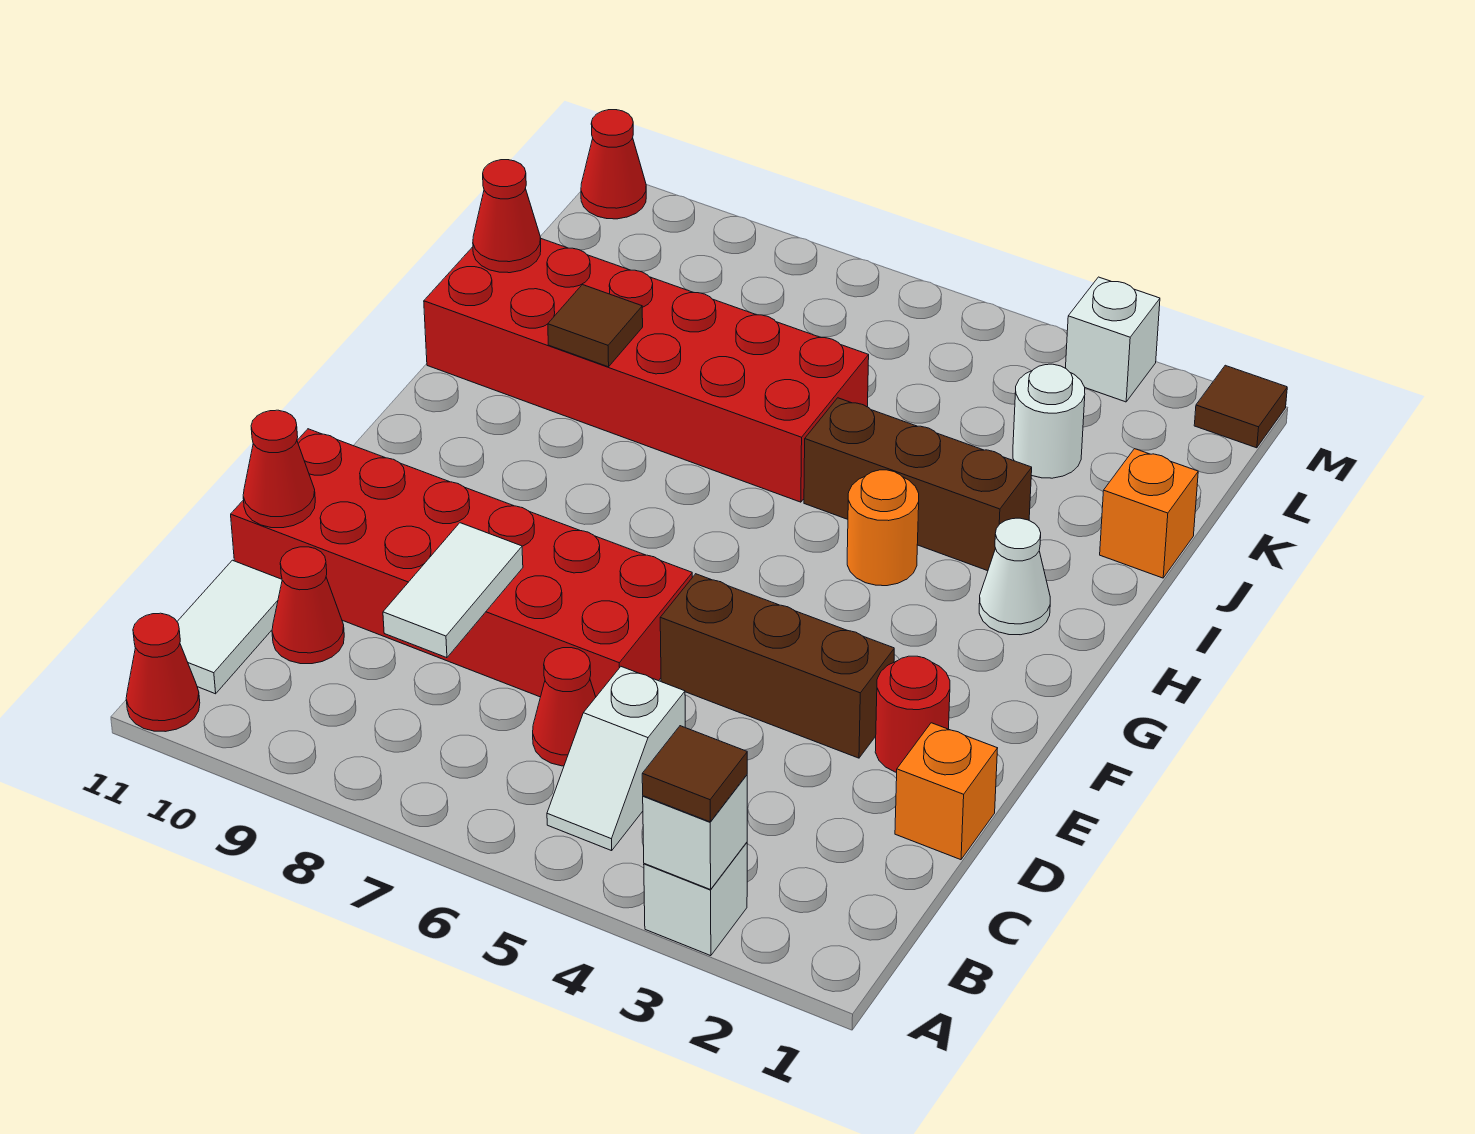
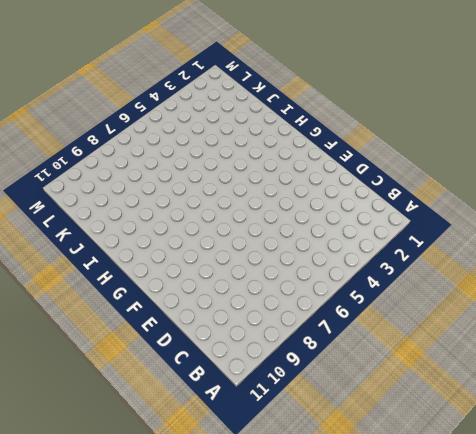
none -> white 1x1 brick [644,842,747,956]
none -> red 1x1 cone [126,613,200,732]
none -> white 1x2 slope [547,667,685,851]

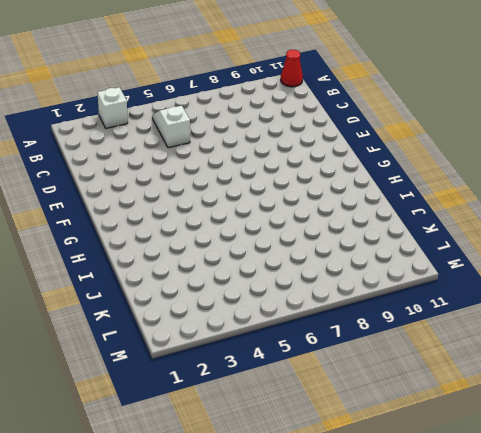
none -> white 1x2 tile [177,560,282,694]
none -> red 1x1 cone [533,648,596,766]
none -> red 1x1 cone [272,547,344,664]

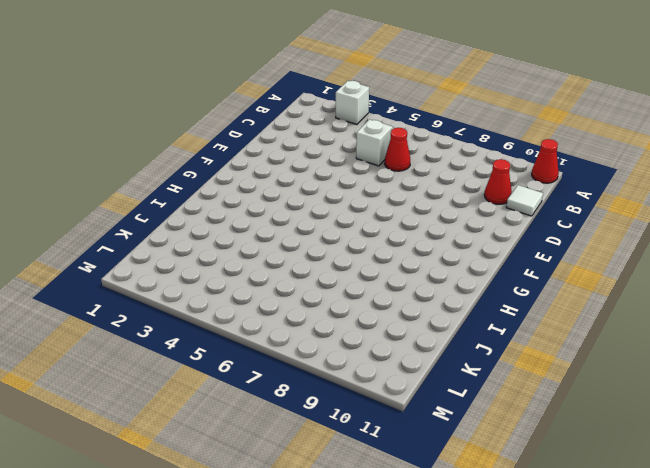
white 1x1 tile [506,185,543,216] -> white 1x2 tile [177,560,282,694]
none -> orange 1x1 brick [895,723,998,860]
none -> red 2x6 brick [231,429,692,697]
none -> red 1x1 round brick [875,656,950,772]

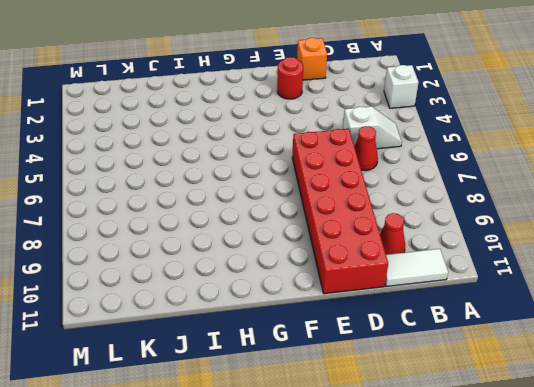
none -> red 1x1 cone [126,613,200,732]
none -> brown 1x3 brick [660,574,894,758]
none -> white 1x1 cone [979,518,1050,635]

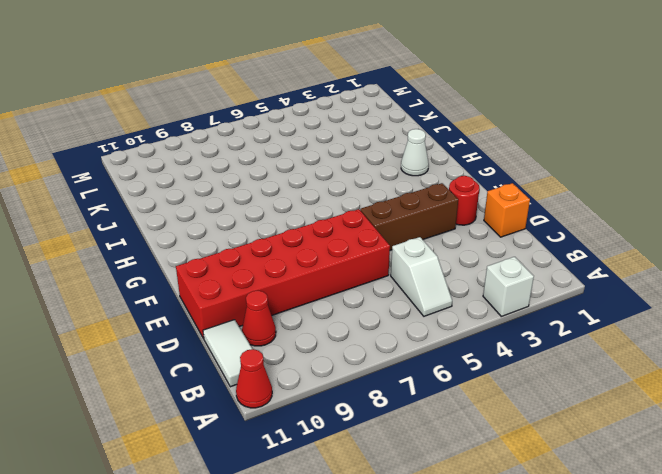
none -> red 1x1 cone [533,648,596,766]
none -> orange 1x1 round brick [847,470,919,586]
none -> brown 1x3 brick [804,398,1032,571]

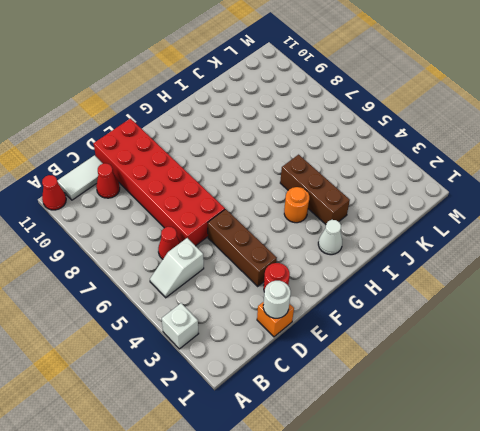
white 1x1 round brick [263,281,291,318] -> white 1x1 round brick moved to [1013,364,1085,478]
none -> red 2x6 brick [424,239,869,502]
none -> orange 1x1 brick [1100,449,1198,578]
none -> brown 1x1 tile [1194,365,1287,448]

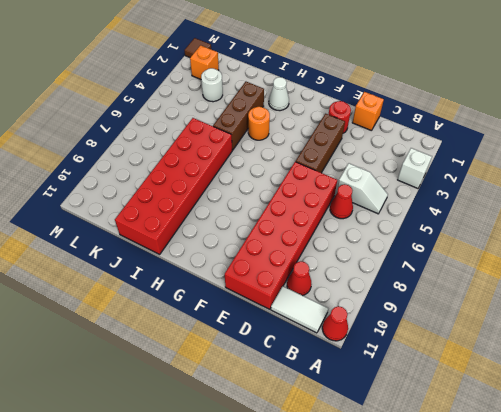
orange 1x1 brick [190,45,219,79] -> orange 1x1 brick moved to [1100,449,1198,578]
none -> white 1x1 brick [1066,277,1160,402]
none -> red 1x1 cone [581,110,646,219]
none -> white 1x1 brick [643,775,747,890]

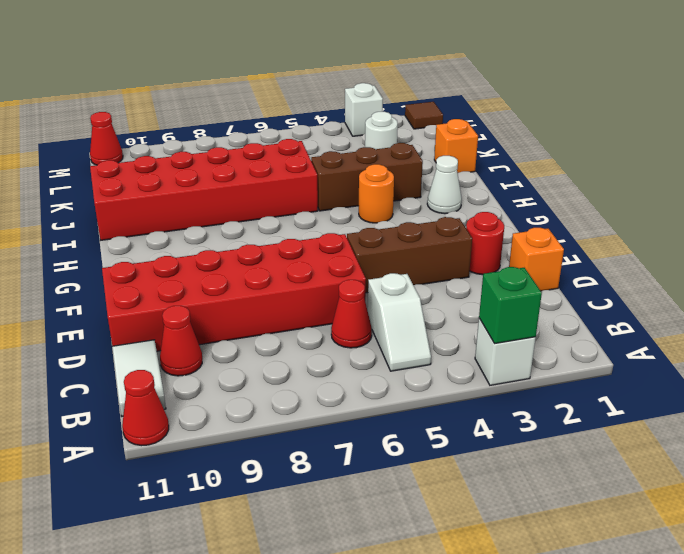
green 1x1 brick [479,267,542,343] -> white 1x1 brick [643,775,747,890]
none -> white 1x2 tile [383,523,523,658]
none -> red 1x1 cone [243,410,315,528]
none -> brown 1x1 tile [548,285,643,367]

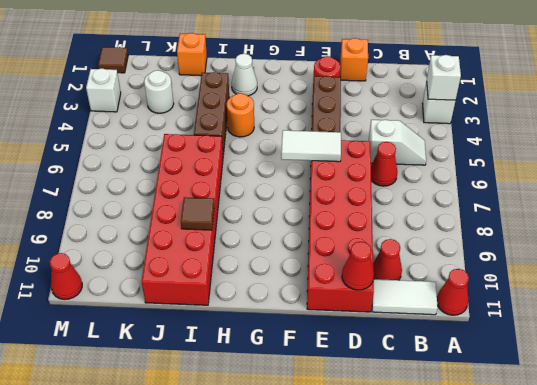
white 1x2 tile [281,130,341,162] -> white 1x2 tile moved to [383,523,523,658]
none -> red 1x1 cone [473,160,541,273]
none -> brown 1x1 tile [642,726,747,822]

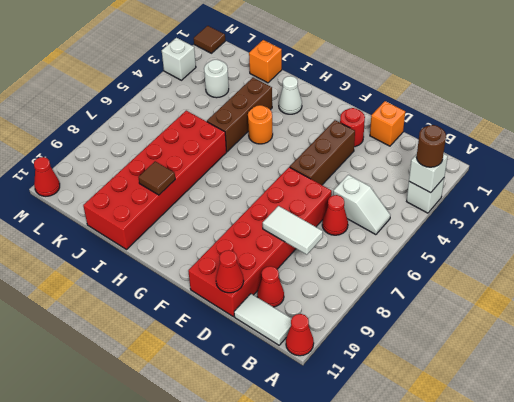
brown 1x1 round brick [416,125,446,167] -> brown 1x1 tile [642,726,747,822]
none -> red 1x1 cone [473,160,541,273]

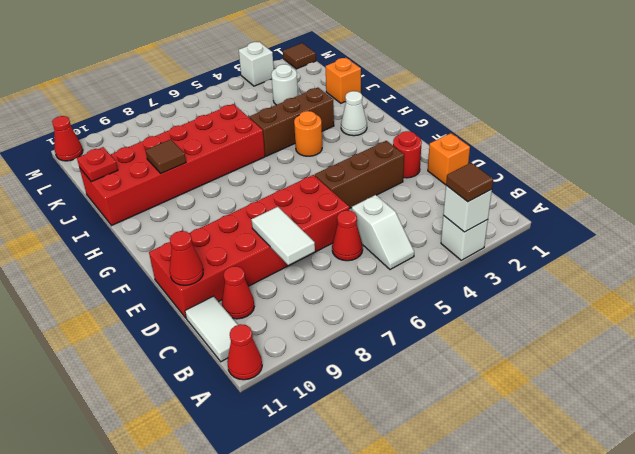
red 1x1 plate [77,147,118,182] -> red 1x1 cone [473,160,541,273]

